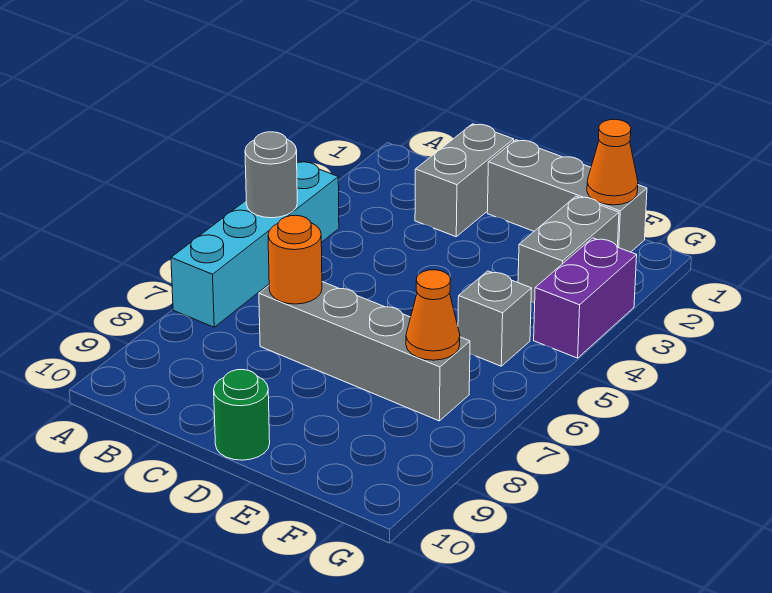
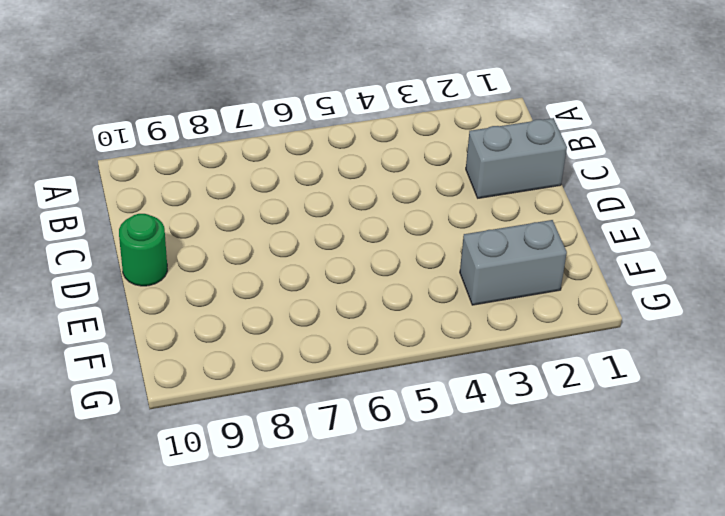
none -> cyan 1x4 brick [171,161,339,327]
none -> grey 1x4 brick [259,282,470,421]
none -> grey 1x3 brick [487,140,647,252]

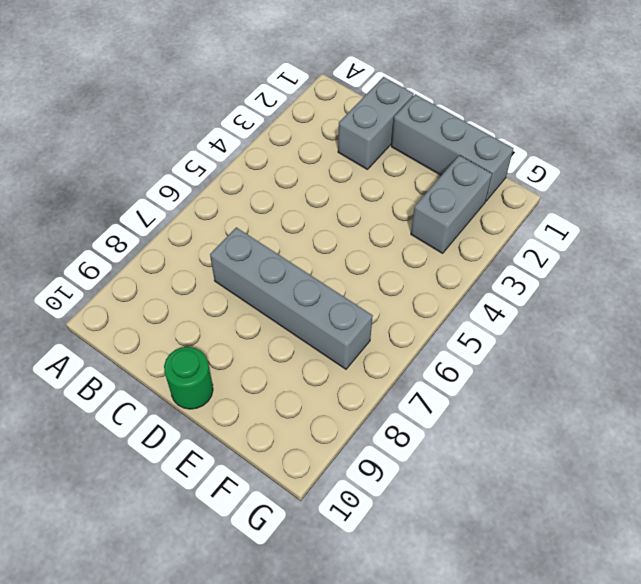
none -> cyan 1x4 brick [171,161,339,327]
none -> grey 1x1 brick [458,271,532,366]
none -> purple 1x2 brick [534,238,637,358]

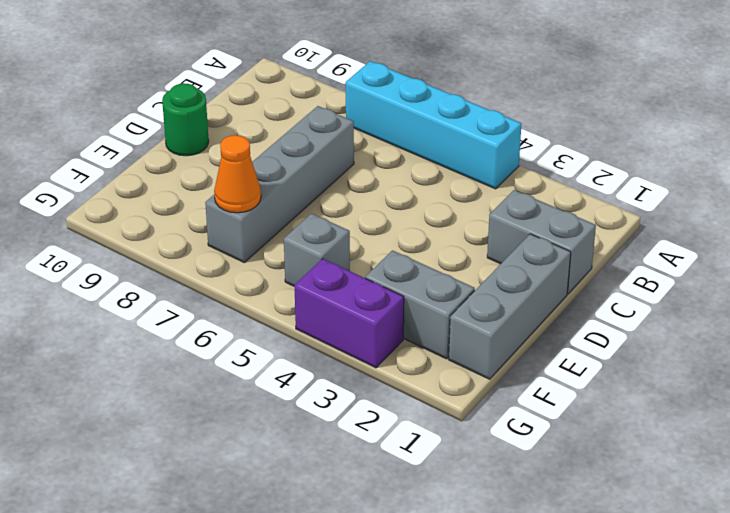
none -> grey 1x1 round brick [245,132,297,218]
none -> orange 1x1 round brick [268,215,322,304]
none -> orange 1x1 cone [587,119,638,205]

